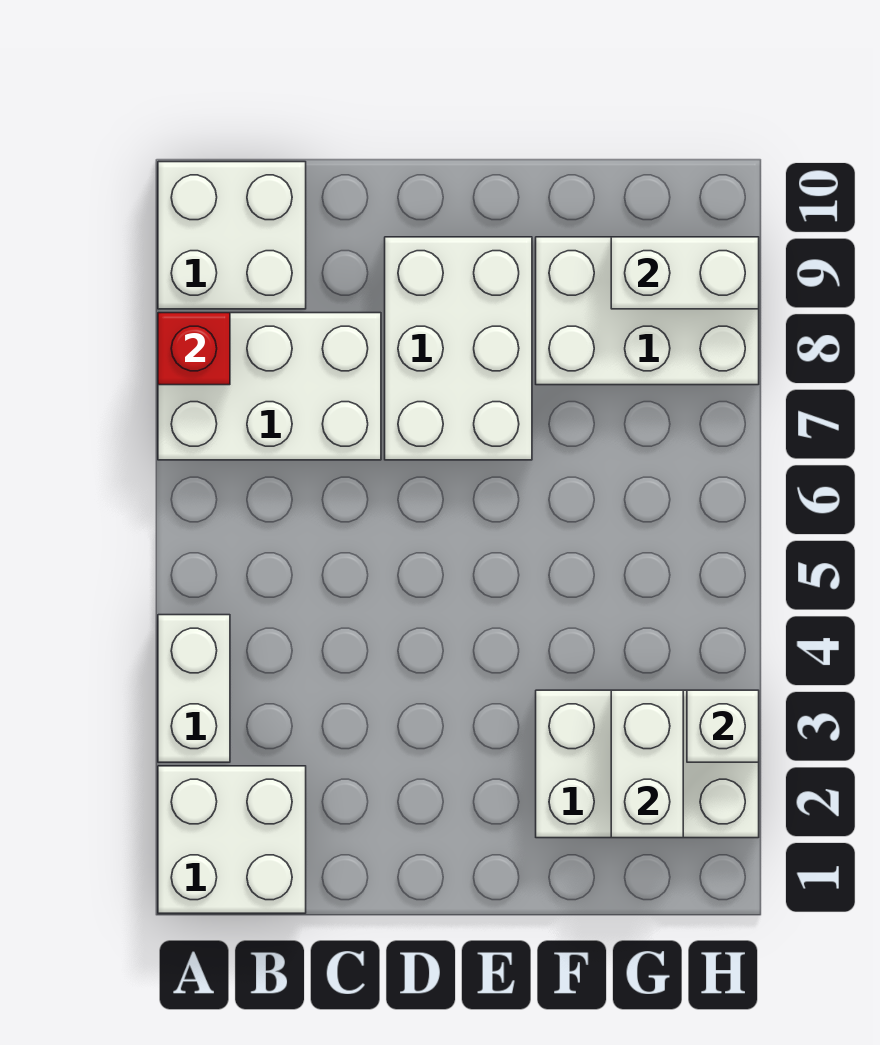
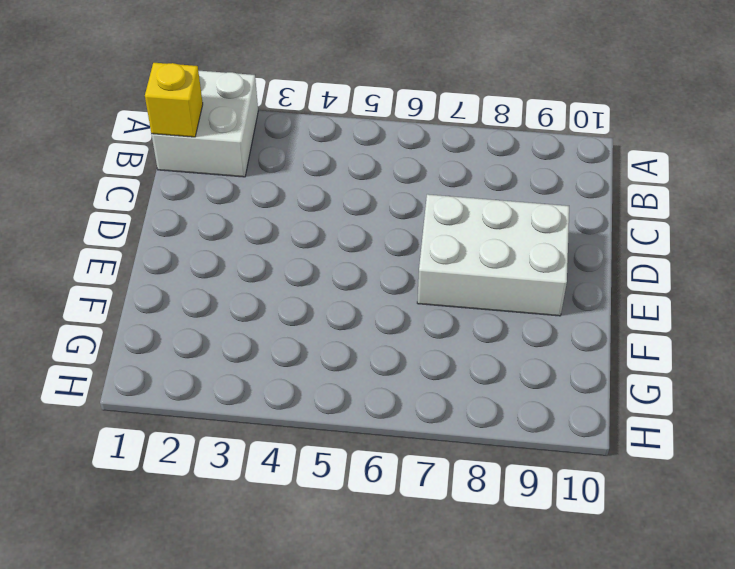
yellow 1x1 brick [145,63,203,137] -> none
none -> white 1x2 brick [158,615,230,762]
none -> white 2x3 brick [158,313,381,460]

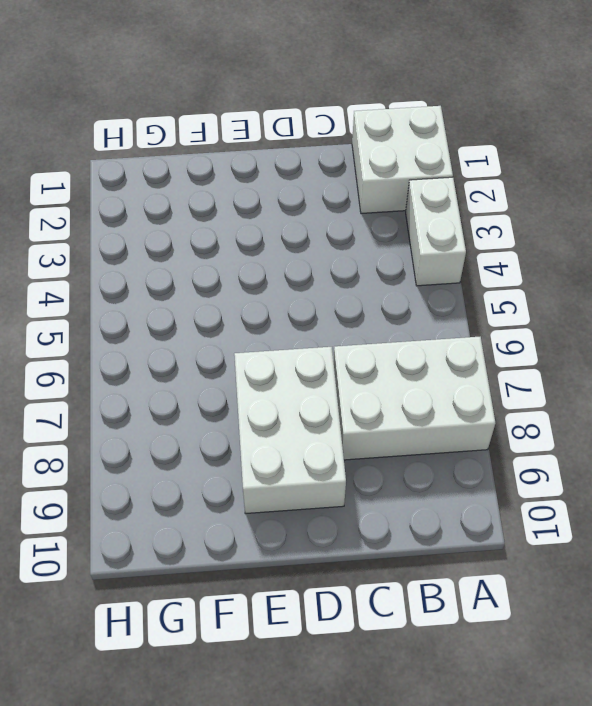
none -> white 2x2 brick [158,162,306,309]
none -> white 2x3 brick [536,690,759,838]

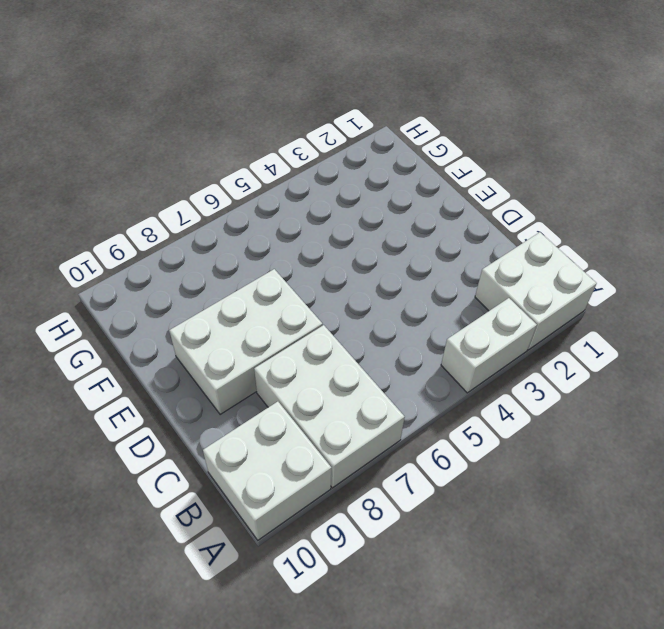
none -> white 2x3 brick [536,690,759,838]
none -> white 2x3 brick [536,237,759,385]

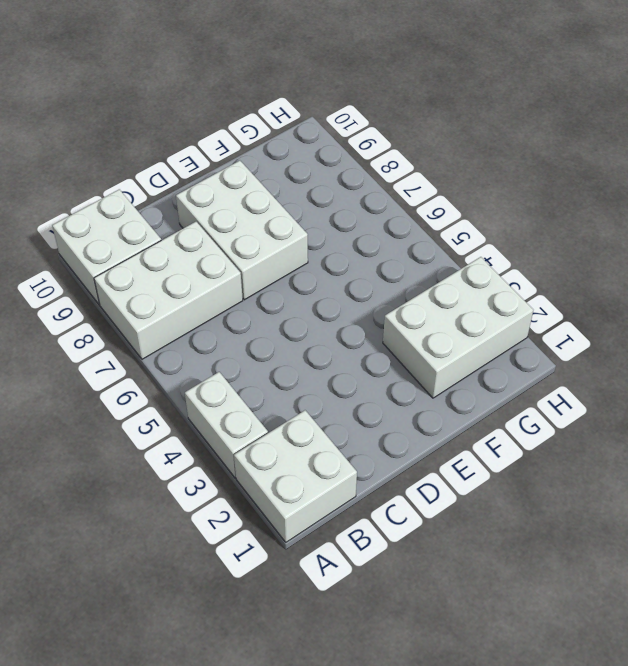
none -> white 2x3 brick [536,237,759,385]
none -> red 1x1 brick [158,313,230,385]

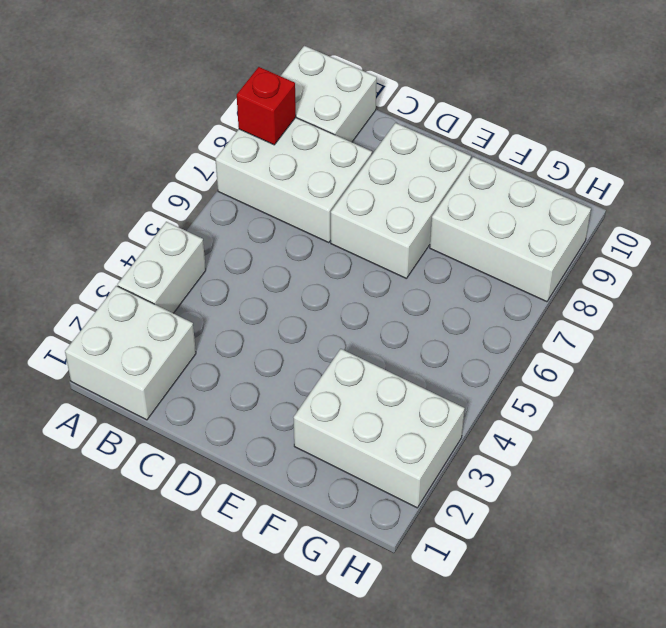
none -> white 1x2 brick [611,690,683,838]
none -> white 1x2 brick [611,237,759,309]

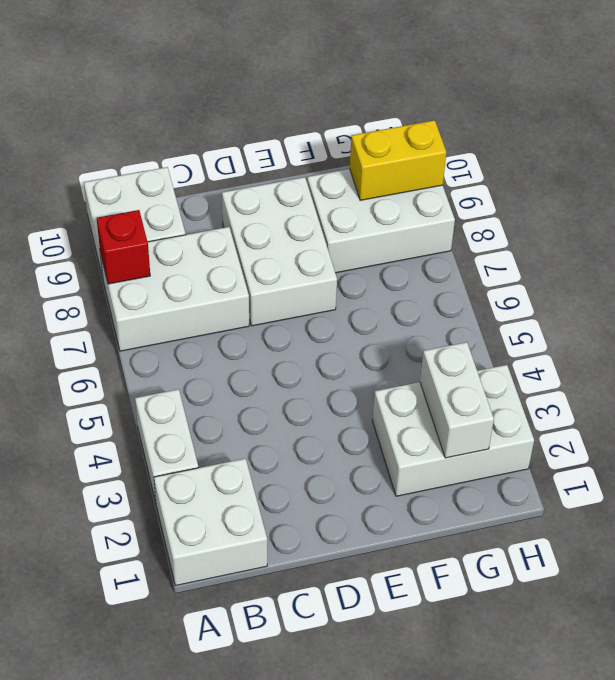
yellow 1x2 brick [350,120,446,200] -> white 1x2 brick [611,237,759,309]
none -> white 1x1 brick [687,690,759,762]

